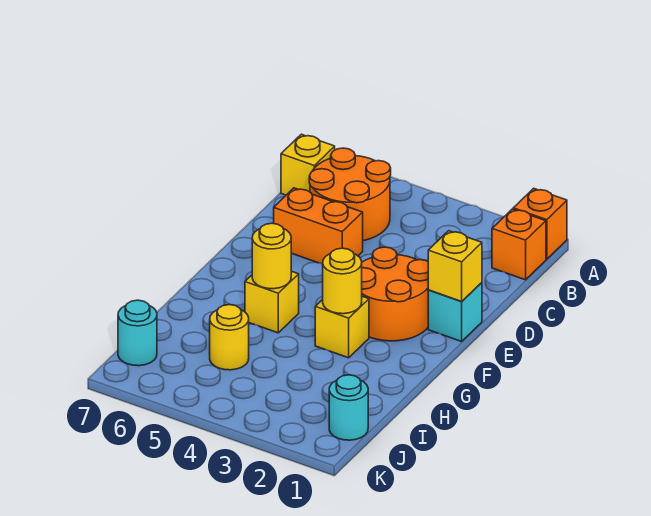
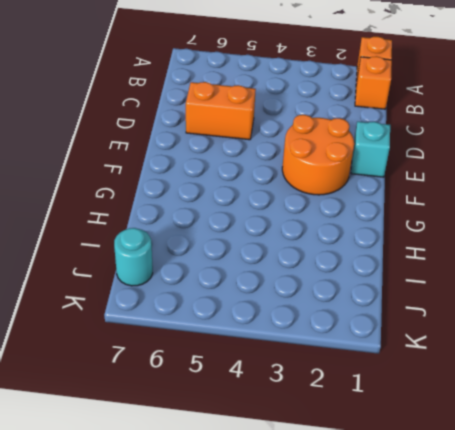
none -> orange 2x2 round brick [309,148,391,241]
none -> yellow 1x1 brick [281,134,335,195]
none -> yellow 1x1 brick [315,296,369,358]

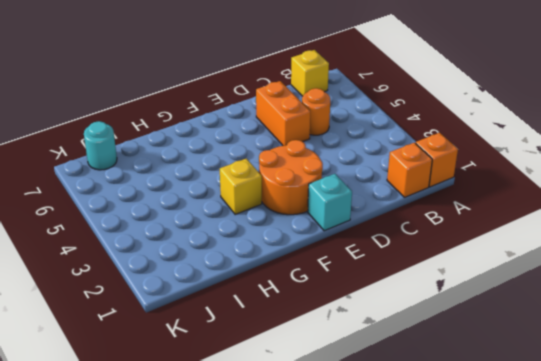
orange 1x1 round brick [302,88,330,135] -> orange 2x2 round brick [309,148,391,241]
none -> yellow 1x1 brick [245,271,299,333]
none -> yellow 1x1 round brick [210,305,249,370]
none -> cyan 1x1 round brick [329,375,368,440]

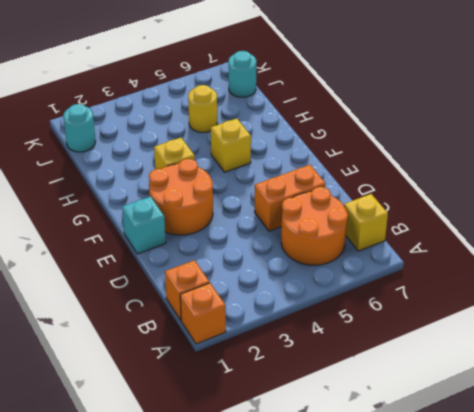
none -> yellow 1x1 brick [428,231,482,301]
none -> yellow 1x1 round brick [323,248,362,314]
none -> yellow 1x1 round brick [252,223,291,289]

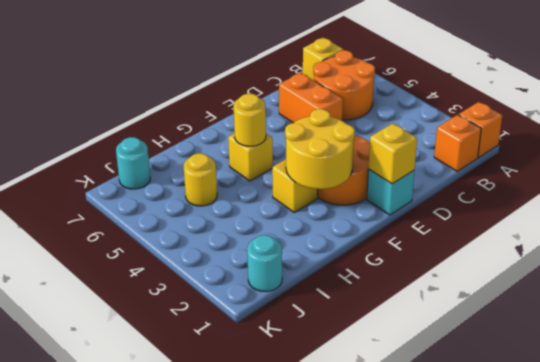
yellow 2x2 round brick [285,109,355,189] -> yellow 1x1 round brick [323,248,362,314]

